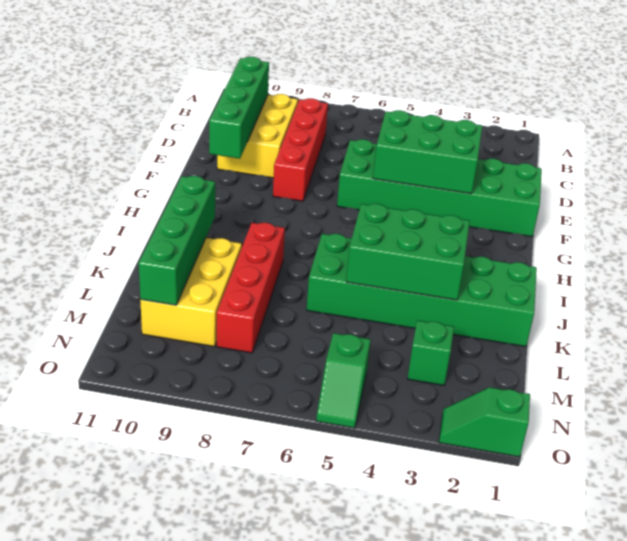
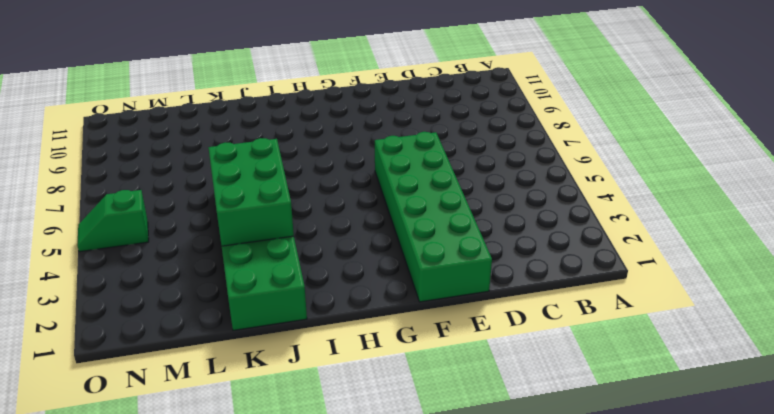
none -> red 1x4 brick [273,98,328,201]
none -> yellow 2x3 brick [217,94,298,178]
none -> red 1x4 brick [217,223,285,353]

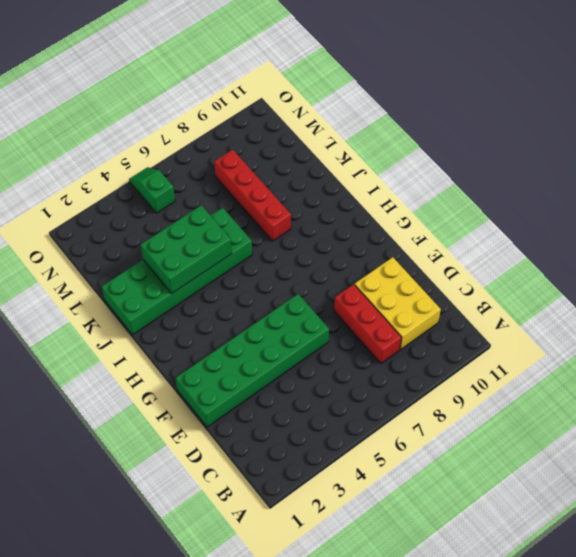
red 1x3 brick [334,284,401,363] -> red 1x4 brick [273,98,328,201]
none -> yellow 2x3 brick [140,238,242,347]
none -> green 1x1 brick [408,320,454,385]
none -> green 1x2 slope [439,387,530,457]

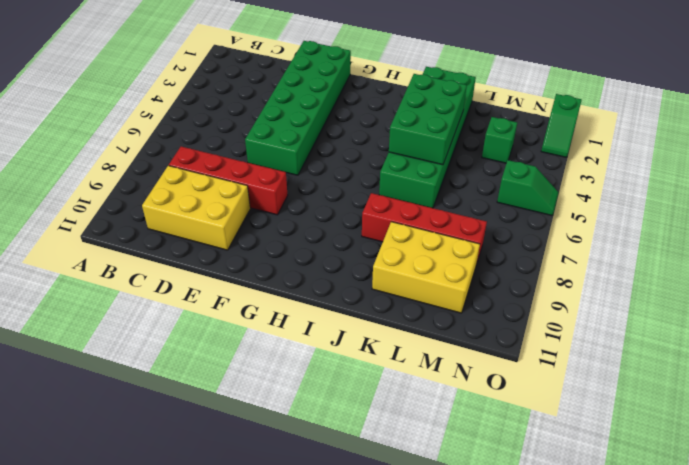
none -> green 1x4 brick [209,57,269,159]
none -> green 2x3 brick [373,110,482,194]
none -> green 1x4 brick [139,176,215,305]

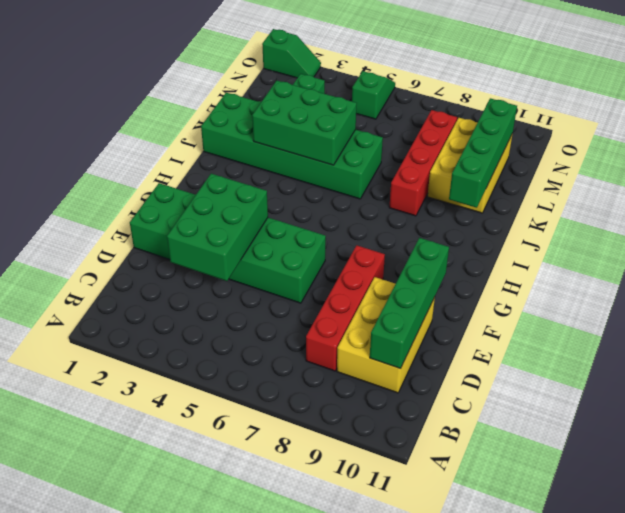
green 2x3 brick [167,174,268,281] -> green 2x3 brick turned to [373,110,482,194]

